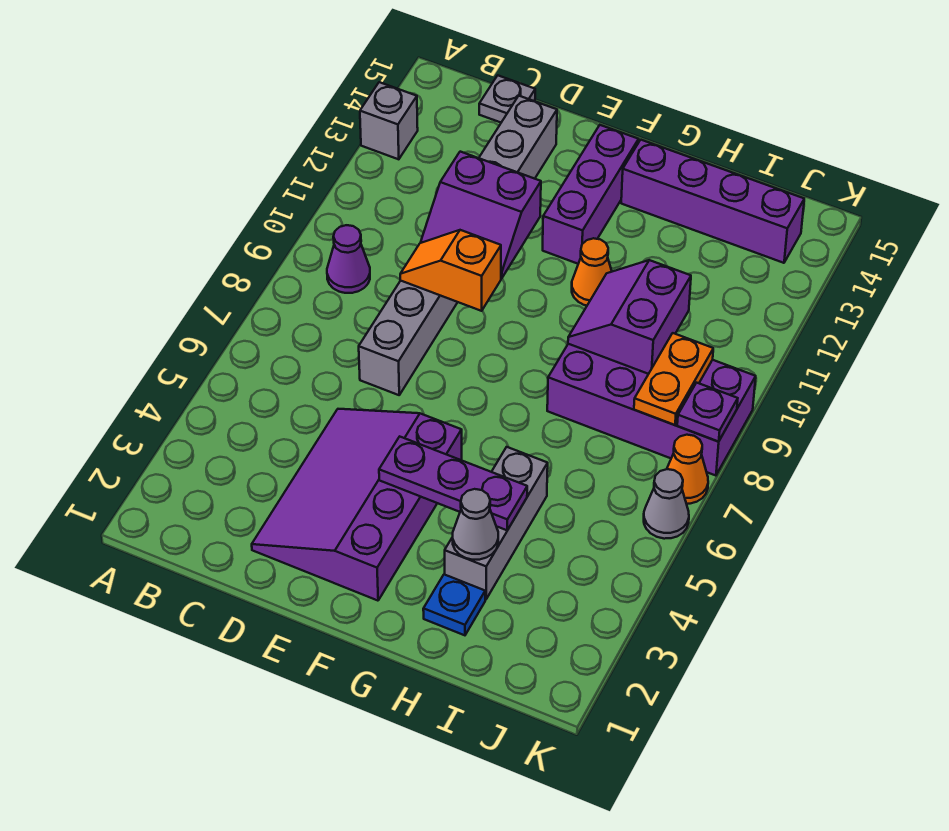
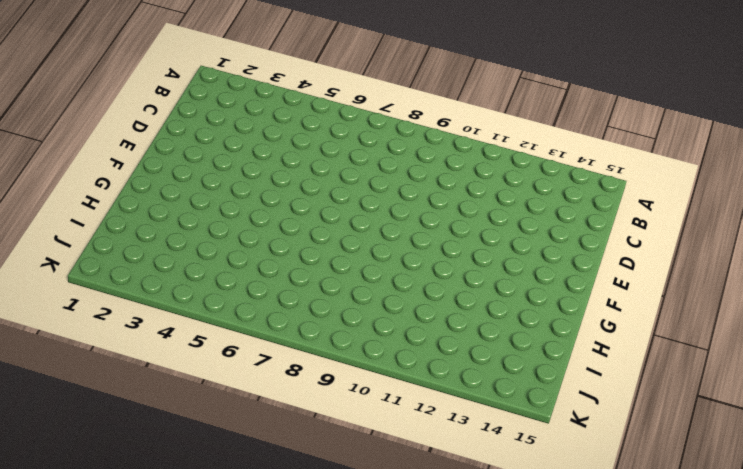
none -> grey 1x1 brick [360,82,418,159]
none -> purple 1x1 cone [327,225,370,293]
none -> grey 1x1 plate [479,75,535,122]

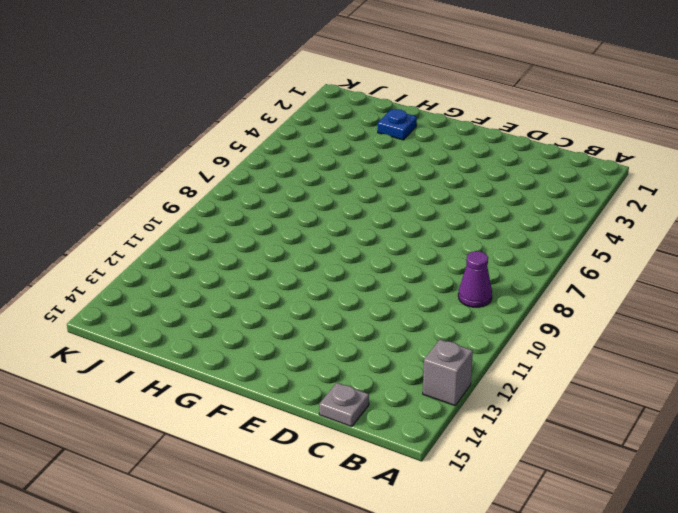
none -> purple 3x4 slope [252,409,462,601]
none -> grey 1x8 brick [359,96,557,395]
none -> purple 1x3 brick [543,125,639,264]

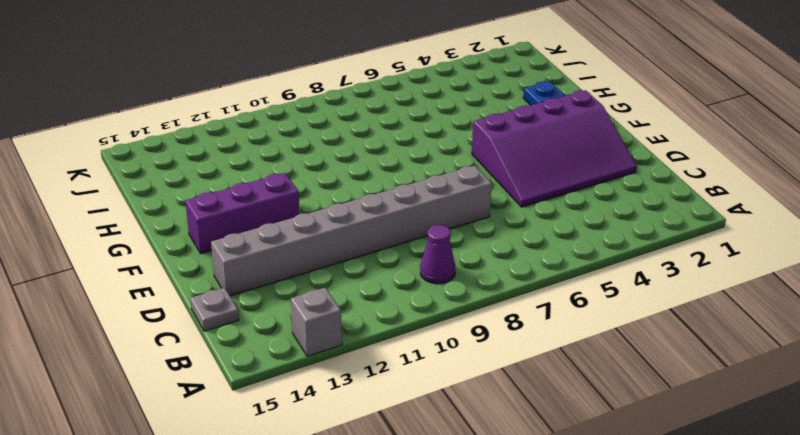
none -> orange 1x1 cone [572,238,612,306]
none -> purple 1x4 brick [621,140,804,263]
none -> grey 1x3 brick [445,447,548,599]

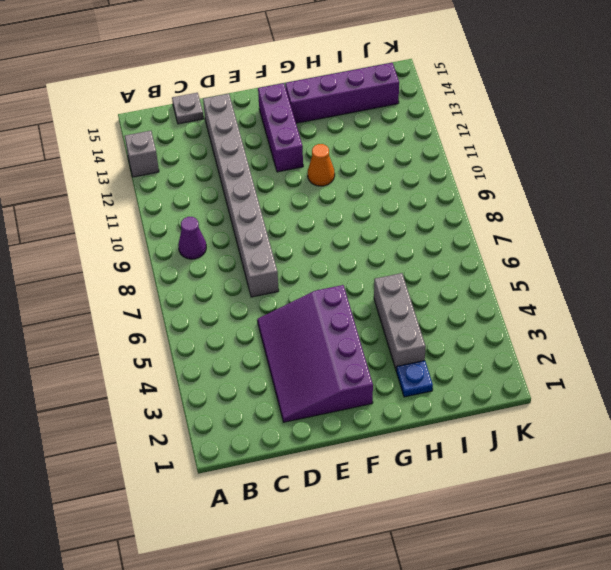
none -> purple 2x4 brick [547,344,756,476]
none -> grey 1x1 cone [644,469,689,539]
none -> orange 1x1 cone [667,435,708,504]

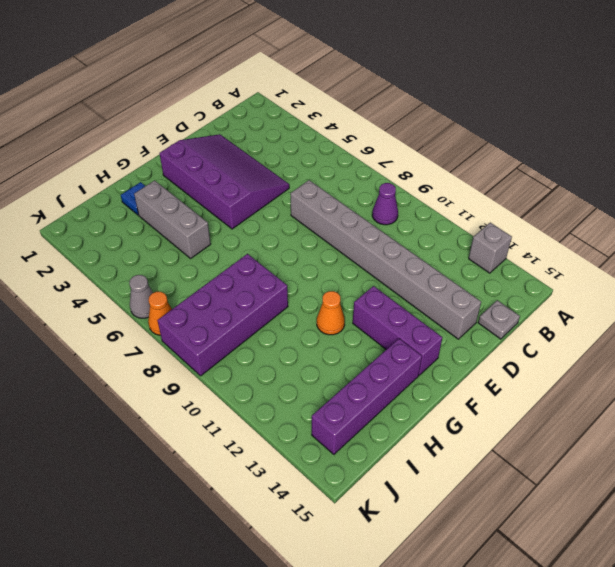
none -> orange 1x2 slope [400,230,501,311]
none -> purple 2x2 slope [421,152,541,278]
none -> purple 1x3 plate [379,437,527,530]

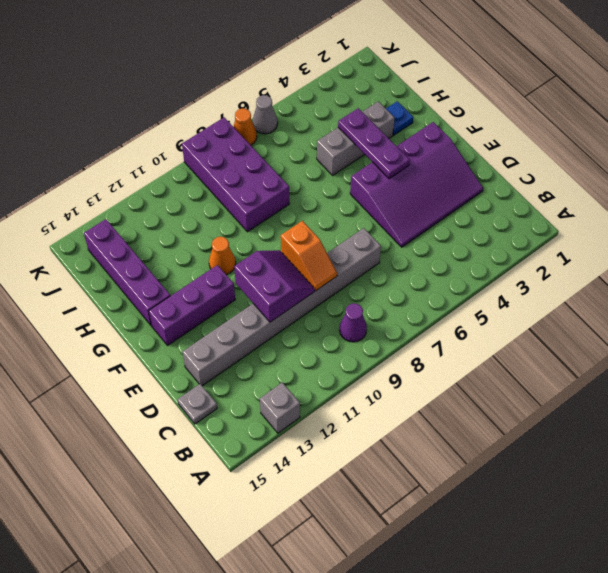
none -> grey 1x1 cone [453,489,498,560]
none -> purple 2x2 slope [568,260,691,374]
none -> orange 1x2 plate [634,333,713,425]

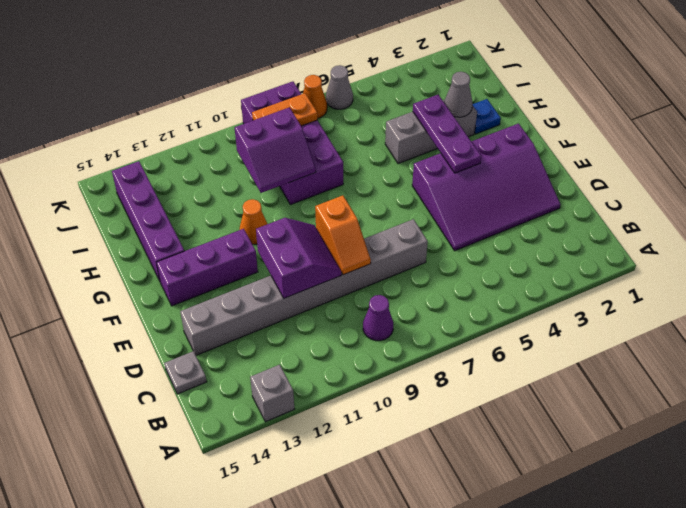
none -> purple 1x1 plate [677,383,738,442]

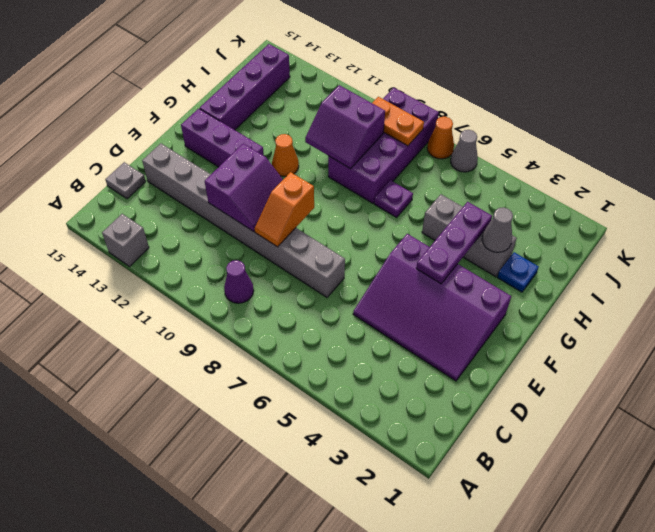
purple 1x1 plate [374,180,413,217] -> purple 1x1 plate moved to [677,383,738,442]

